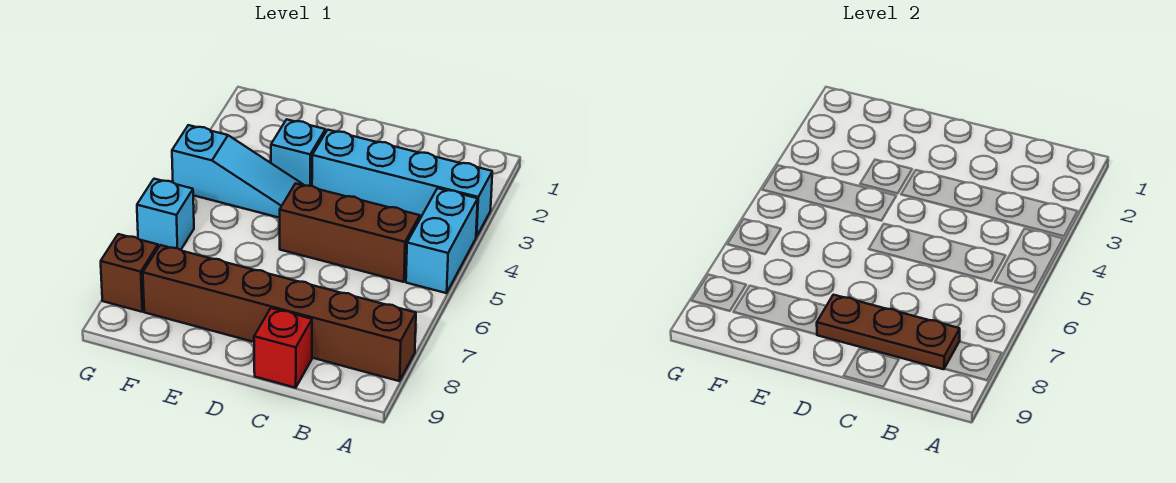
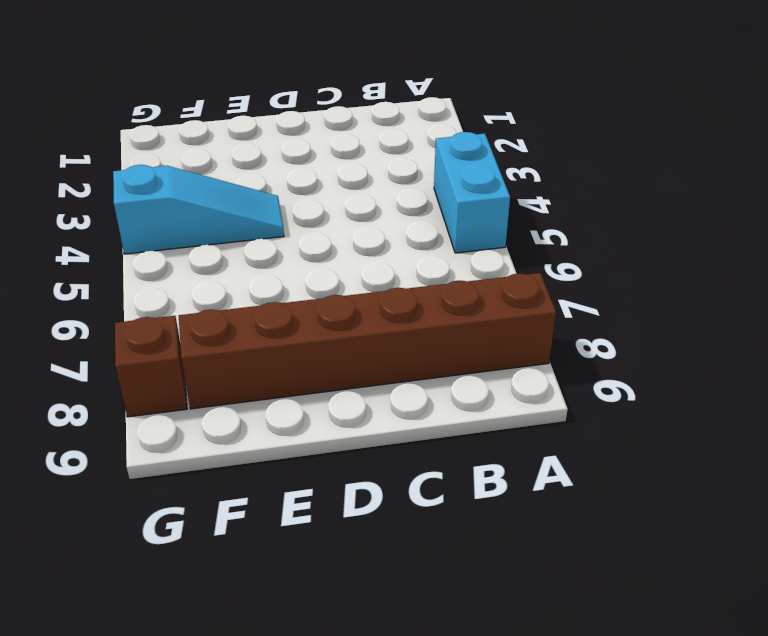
none -> cyan 1x4 brick [312,130,492,237]
none -> brown 1x3 brick [280,183,420,282]

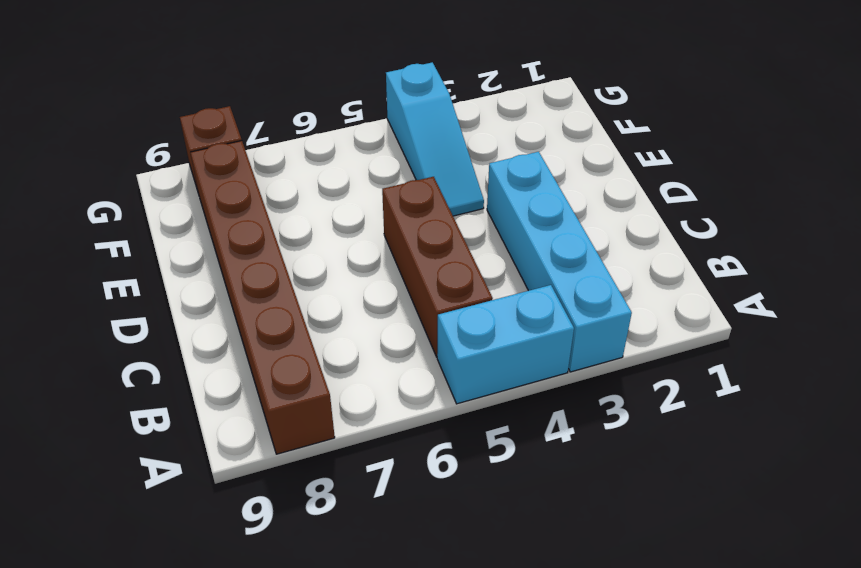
none -> red 1x1 brick [254,308,312,388]
none -> cyan 1x1 brick [271,119,325,186]

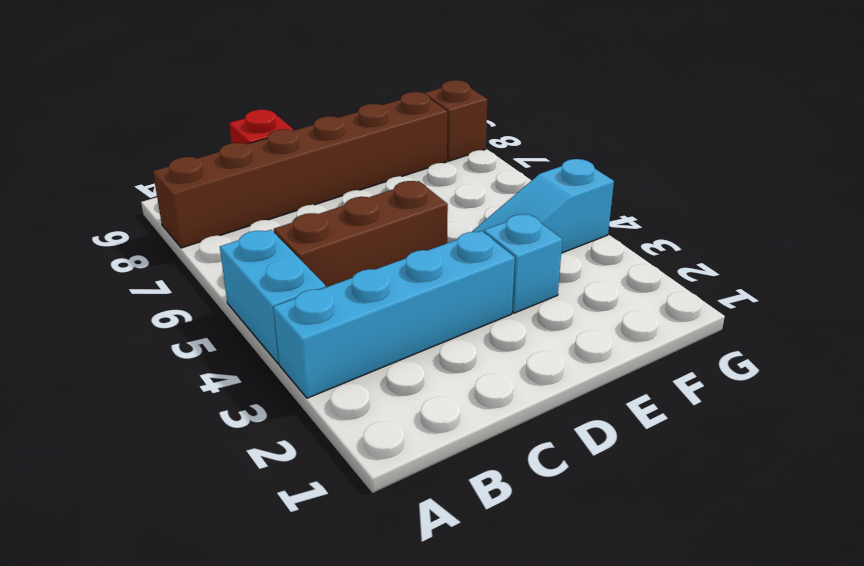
none -> cyan 1x1 brick [137,179,194,250]
none -> brown 1x3 plate [817,295,960,369]

